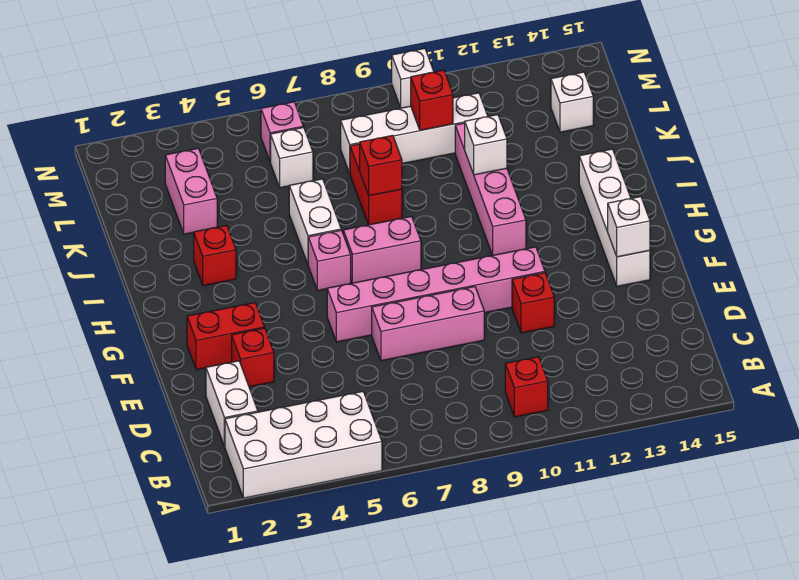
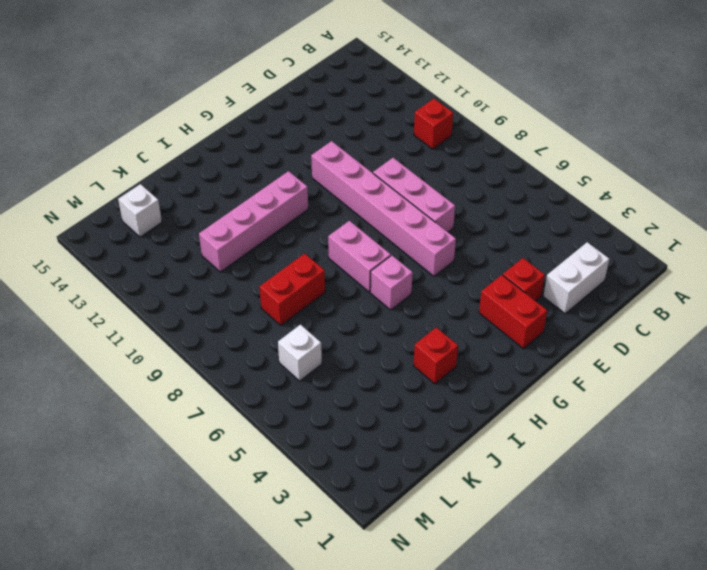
none -> white 2x4 brick [225,392,382,498]
none -> red 1x1 brick [512,273,554,333]
none -> white 1x4 brick [579,149,650,286]

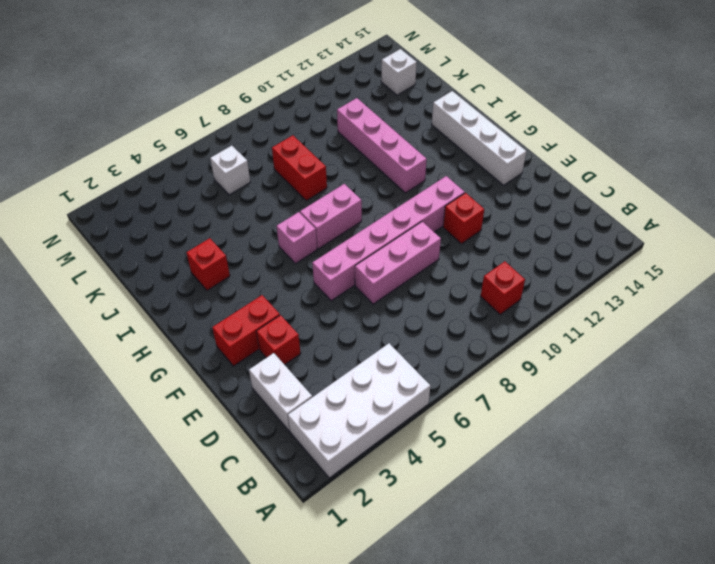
none -> white 1x2 brick [289,179,341,264]
none -> pink 1x2 brick [165,148,217,234]
none -> white 1x4 brick [341,93,488,173]

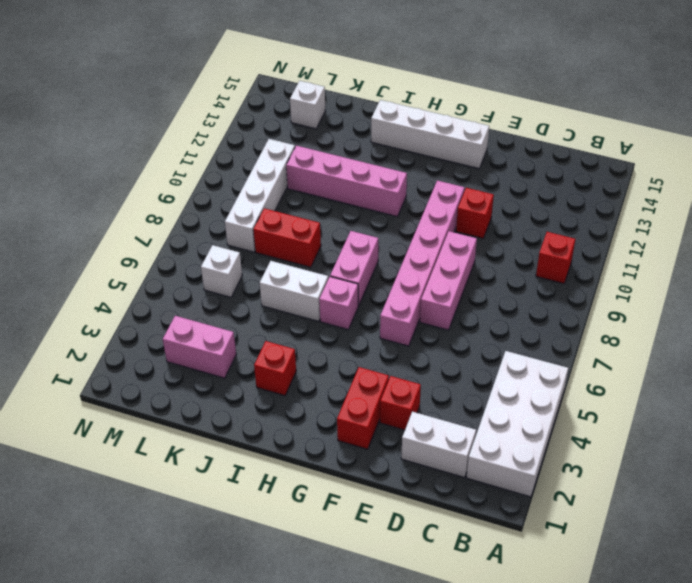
none -> pink 1x1 brick [261,102,303,162]
none -> white 1x1 brick [392,48,434,108]
none -> white 1x1 brick [608,197,650,257]

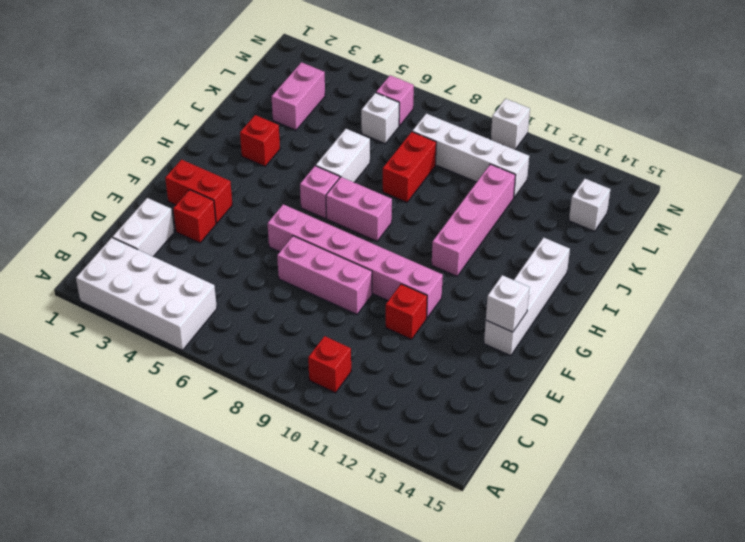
none -> red 1x1 brick [360,135,402,196]
none -> white 1x1 brick [465,115,507,175]
none -> red 1x1 brick [411,70,453,130]

